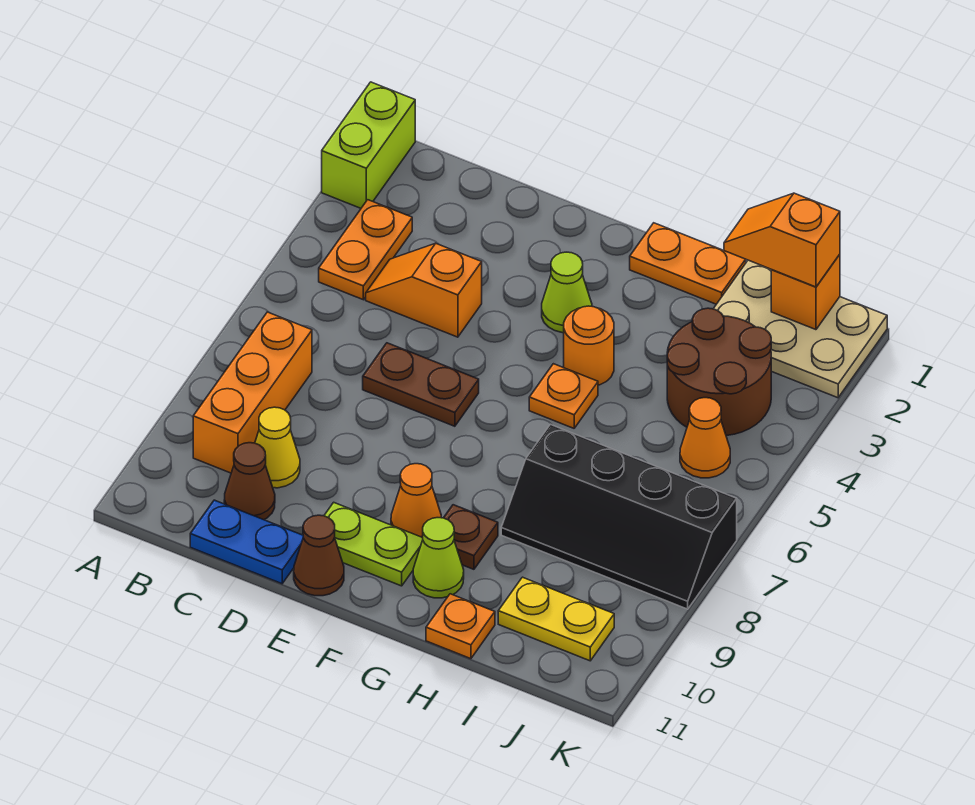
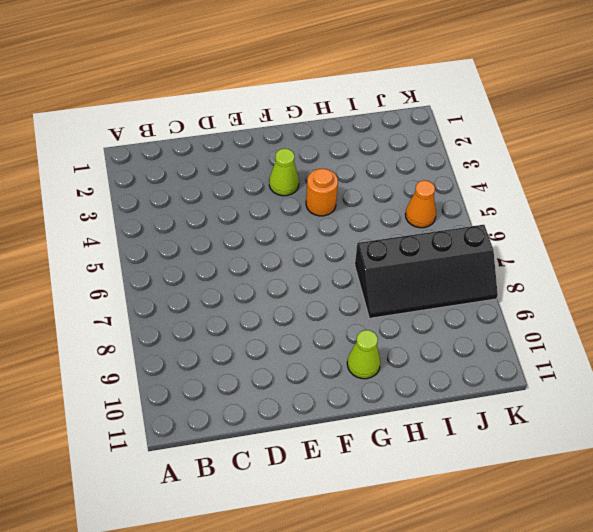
none -> lime 1x2 brick [322,82,415,208]
none -> orange 1x2 plate [319,200,412,300]
none -> orange 1x3 brick [193,312,312,473]

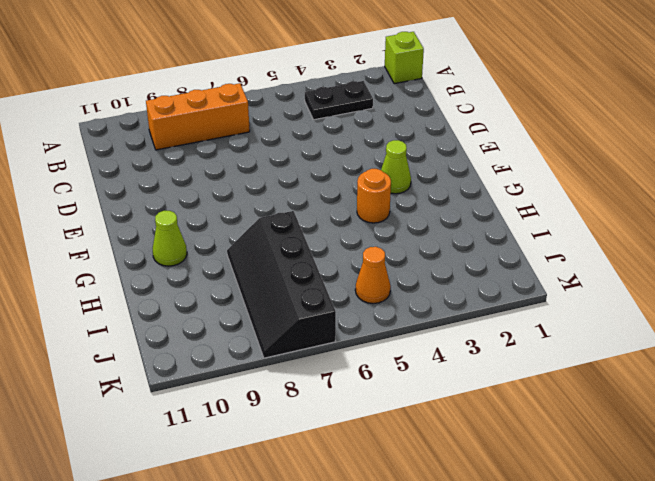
lime 1x1 brick [385,32,424,84] -> lime 1x2 brick [322,82,415,208]
black 1x2 plate [305,81,373,120] -> orange 1x2 plate [319,200,412,300]
none -> orange 1x2 slope [366,243,482,337]
none -> yellow 1x1 cone [255,407,300,488]
none -> brown 1x1 cone [224,443,275,520]

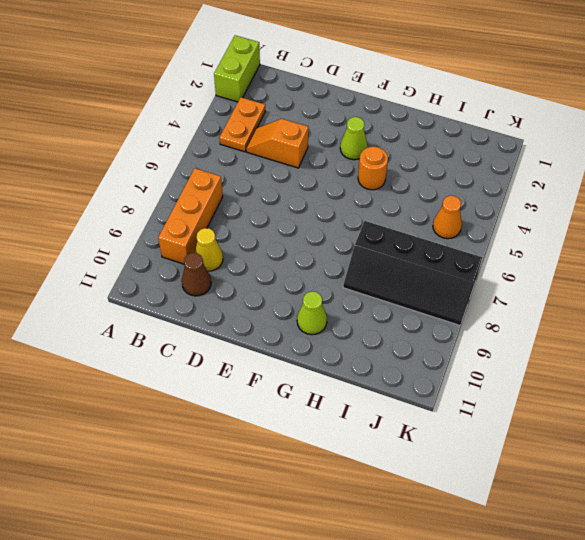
none -> blue 1x2 plate [190,500,303,584]
none -> brown 1x2 plate [363,343,479,426]
none -> lime 1x2 plate [324,502,423,586]

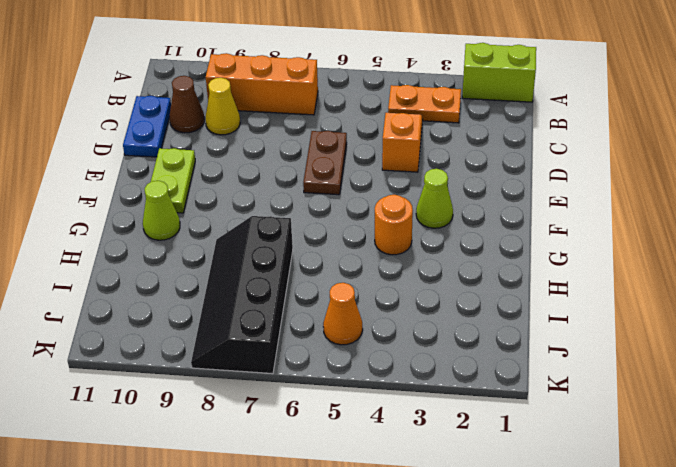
none -> brown 1x1 cone [294,515,344,596]
none -> orange 1x1 cone [391,464,441,538]
none -> orange 1x2 plate [630,223,746,304]

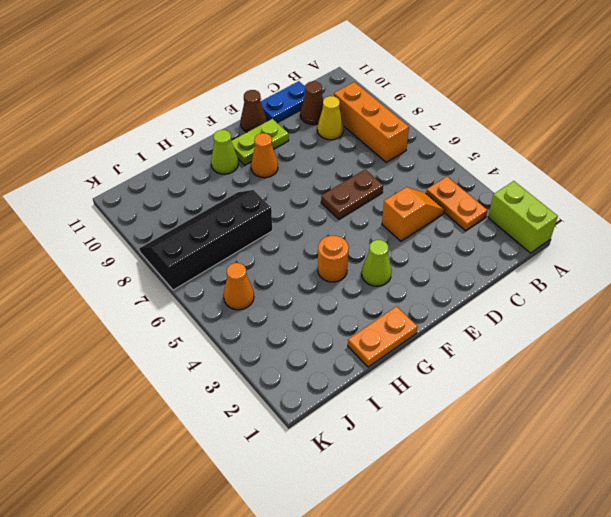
none -> orange 1x1 plate [529,364,598,428]
none -> brown 1x1 plate [444,505,498,569]
none -> orange 1x1 plate [426,594,495,659]

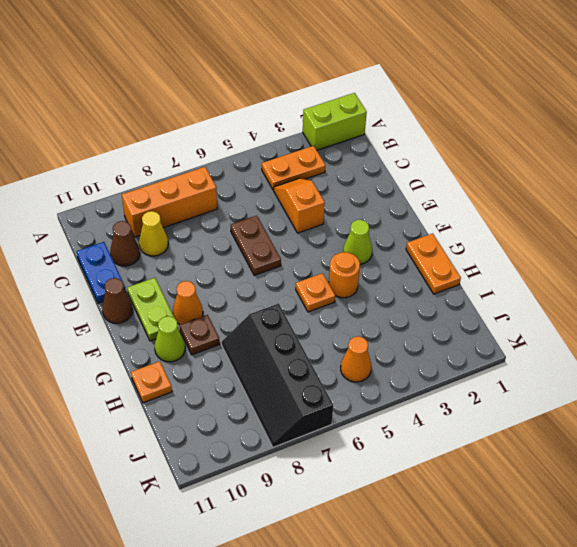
none -> tan 2x3 plate [713,260,887,398]
none -> brown 2x2 round brick [667,308,771,436]
none -> yellow 1x2 plate [498,577,614,661]

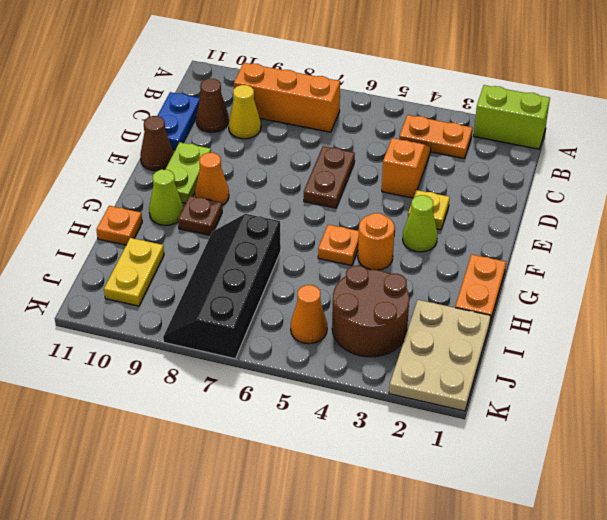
yellow 1x1 plate [408,190,450,230] -> none
none -> orange 1x1 brick [771,254,840,330]
none -> orange 1x2 slope [724,193,840,287]

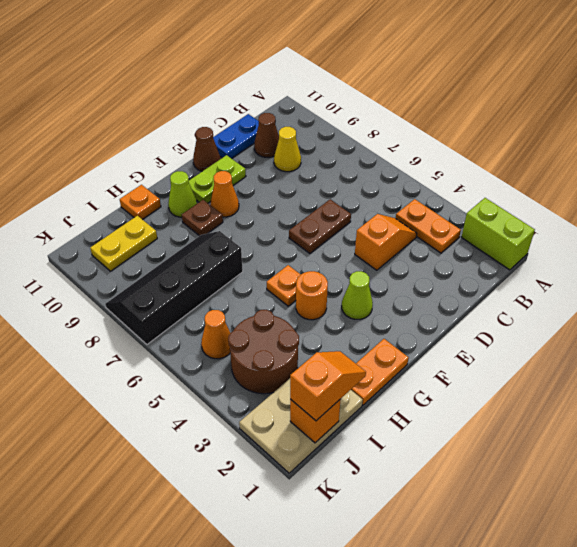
none -> orange 1x3 brick [193,312,312,473]

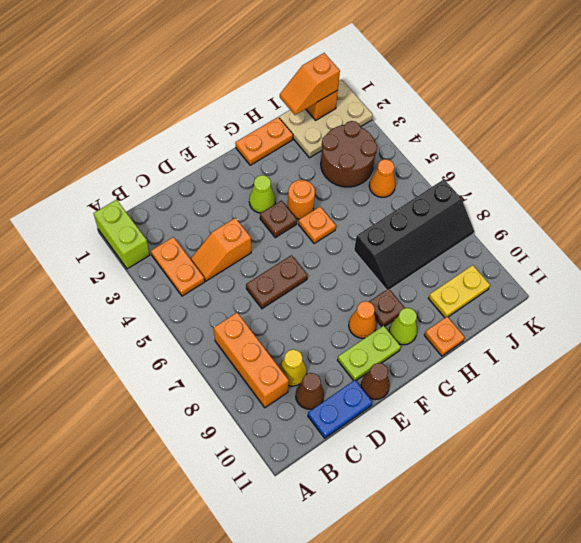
brown 1x1 plate [260,201,297,238] -> none

